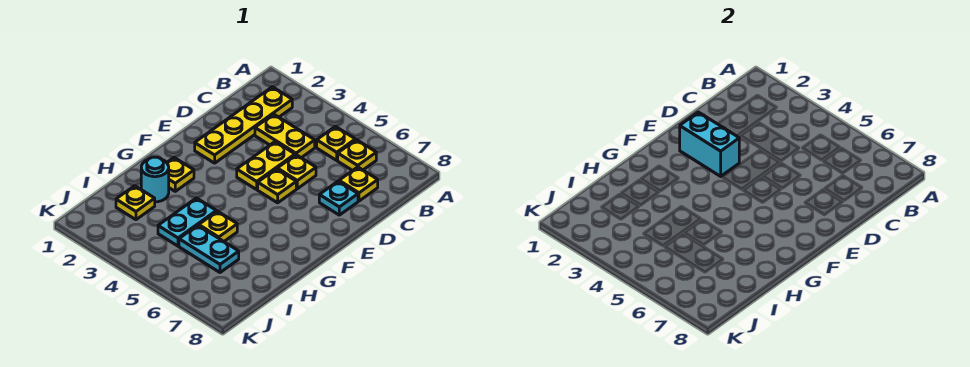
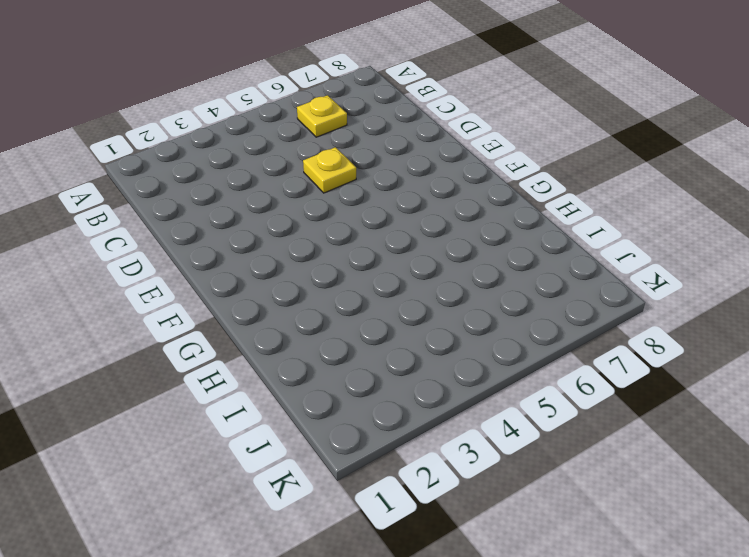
none -> yellow 1x4 plate [195,87,292,163]
none -> yellow 1x1 plate [317,127,355,160]
none -> yellow 1x2 plate [255,114,315,158]

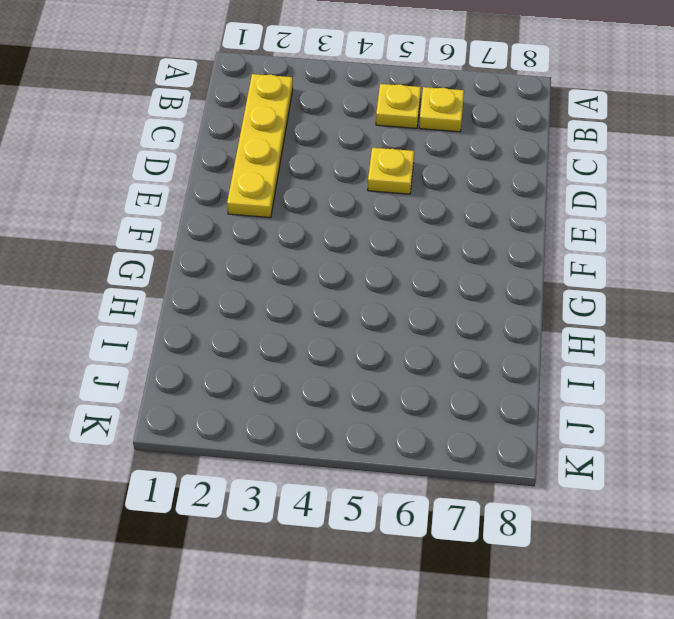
none -> yellow 1x2 plate [255,114,315,158]
none -> yellow 1x1 plate [339,167,378,201]
none -> yellow 1x2 plate [237,142,295,189]

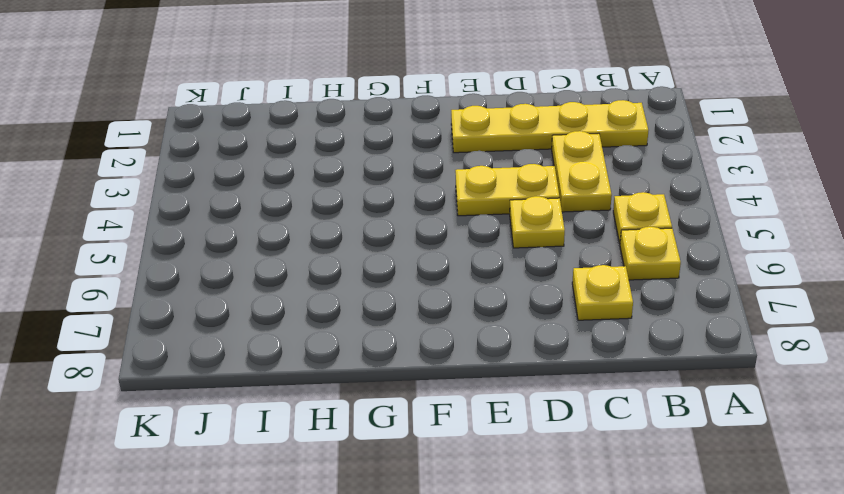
none -> cyan 1x1 plate [319,181,358,215]
none -> yellow 1x1 plate [258,169,296,203]
none -> yellow 1x1 plate [167,158,194,191]

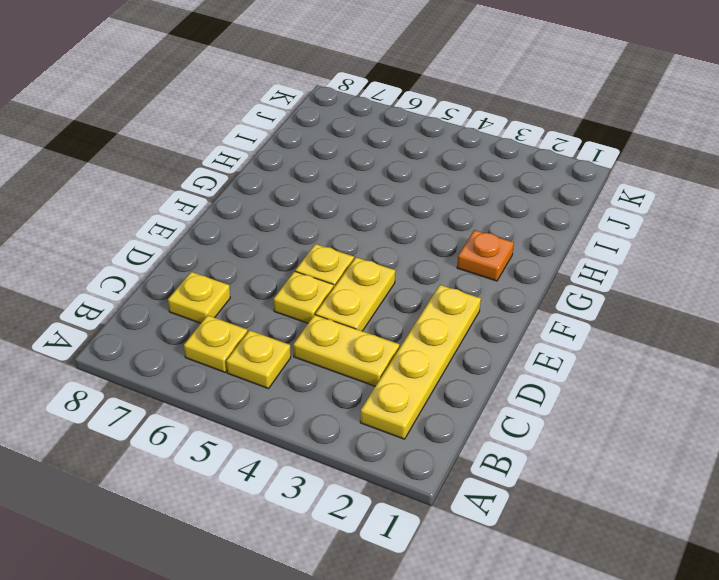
orange 1x1 plate [457,230,514,281] -> yellow 1x1 plate [167,158,194,191]
none -> cyan 1x1 plate [319,181,358,215]
none -> cyan 1x1 round brick [141,157,169,202]
none -> cyan 1x2 plate [158,198,216,246]

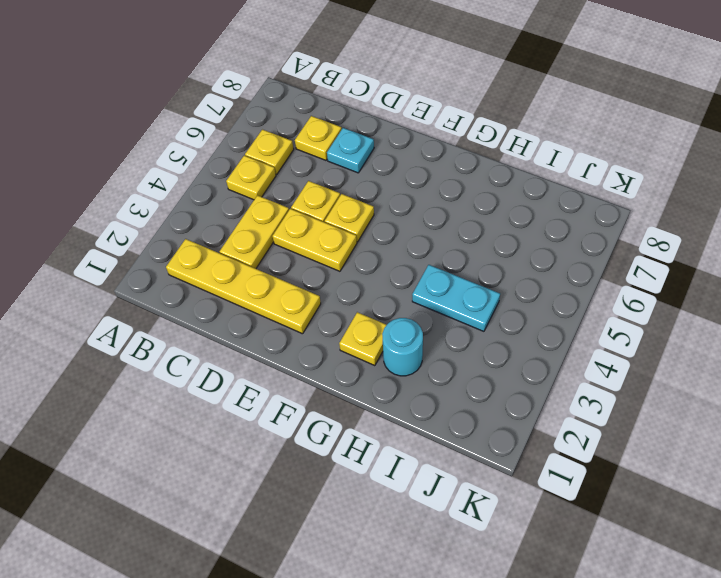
none -> yellow 1x1 plate [199,211,237,241]
none -> yellow 1x1 plate [116,186,155,220]
none -> cyan 1x2 plate [179,225,239,272]

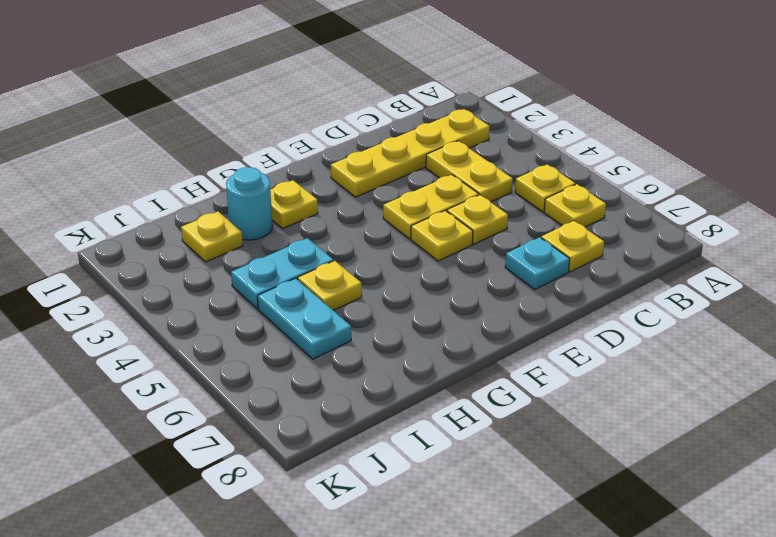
none -> cyan 1x2 brick [680,112,739,176]

